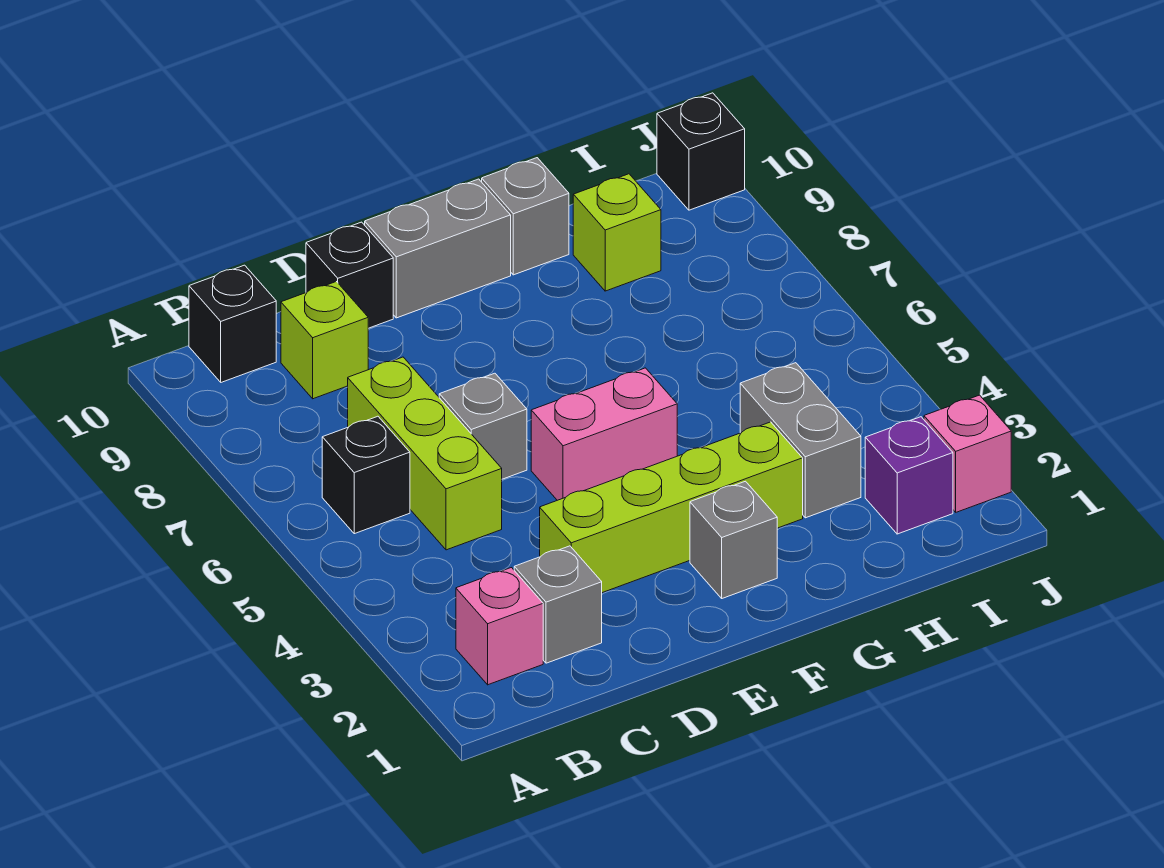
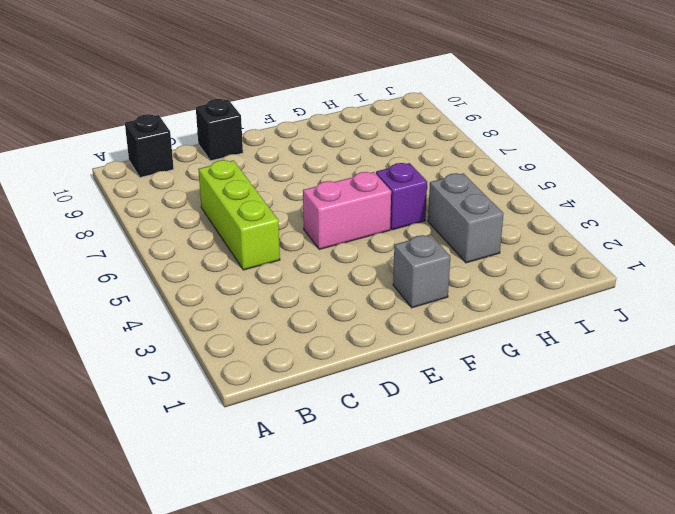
purple 1x1 brick [376,163,427,230] -> purple 1x1 brick moved to [865,417,953,534]
none -> pink 1x1 brick [456,568,543,685]
none -> black 1x1 brick [322,416,410,534]
none -> grey 1x1 brick [514,546,602,663]

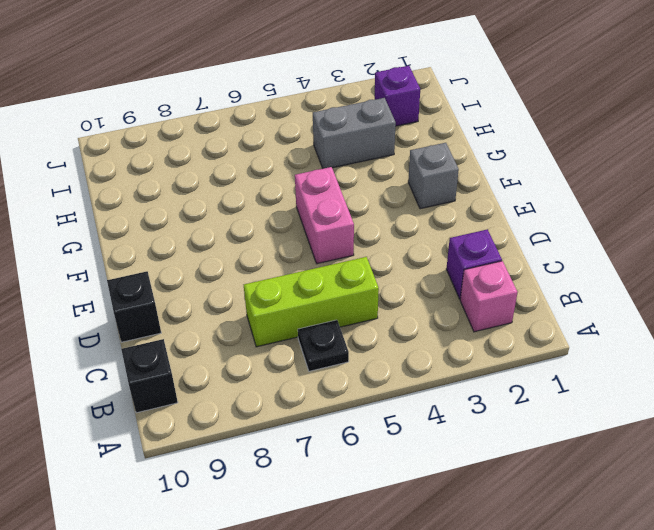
black 1x1 plate [298,320,349,371] -> black 1x1 brick [322,416,410,534]
purple 1x1 brick [446,229,502,299] -> grey 1x1 brick [514,546,602,663]
none -> lime 1x1 brick [281,282,368,399]
none -> lime 1x4 brick [540,422,803,593]
none -> grey 1x1 brick [439,373,527,479]

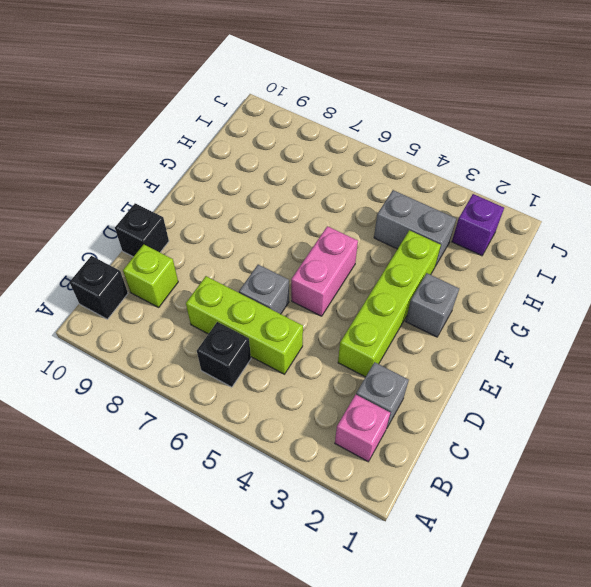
none -> grey 1x2 brick [365,179,511,318]
none -> grey 1x1 brick [482,158,569,275]
none -> lime 1x1 brick [573,174,661,291]

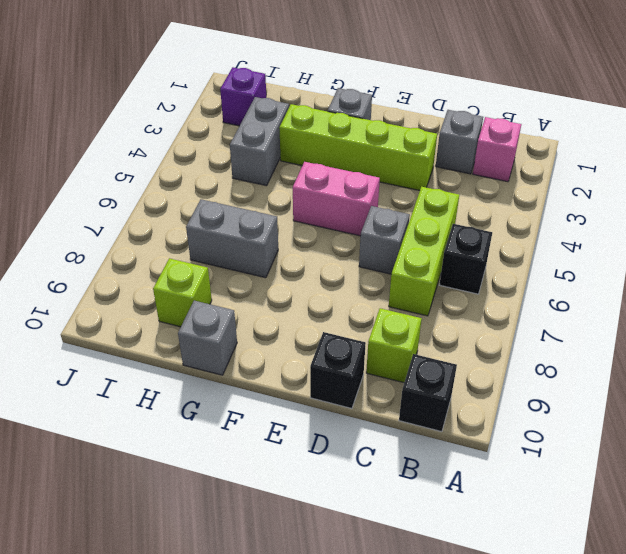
grey 1x2 brick [186,199,278,278] -> grey 1x2 brick moved to [365,179,511,318]
none -> pink 1x1 brick [924,395,1011,512]
none -> black 1x1 brick [657,93,745,210]

